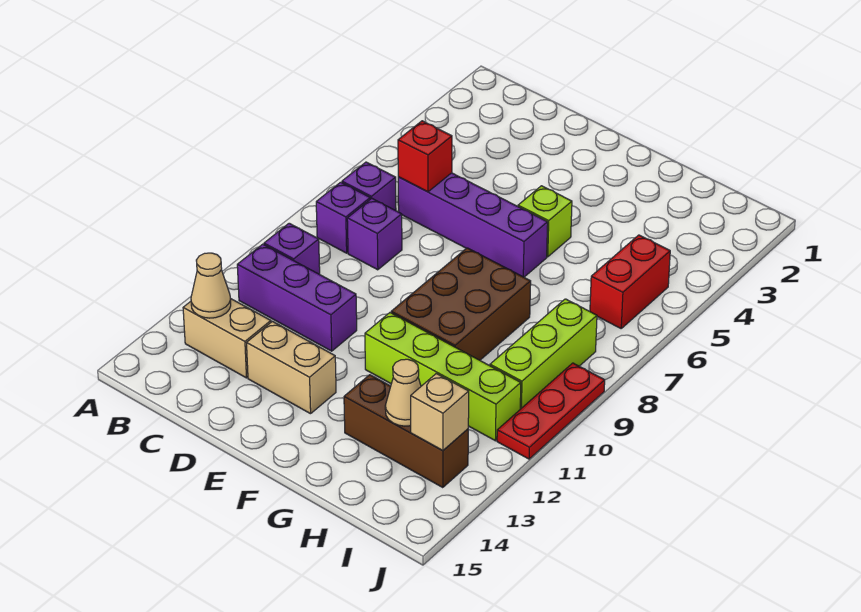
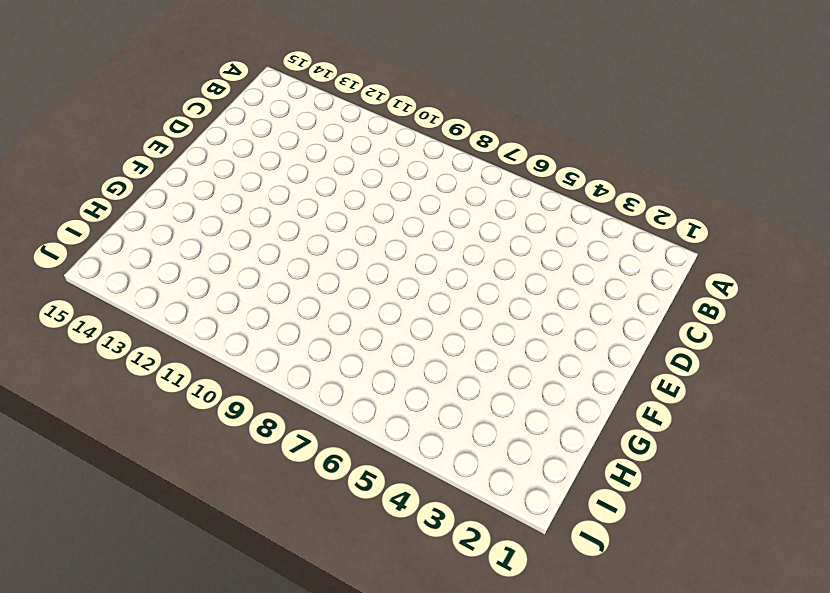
none -> purple 1x1 brick [342,162,396,211]
none -> purple 1x1 brick [316,182,370,253]
none -> purple 1x1 brick [264,223,320,274]

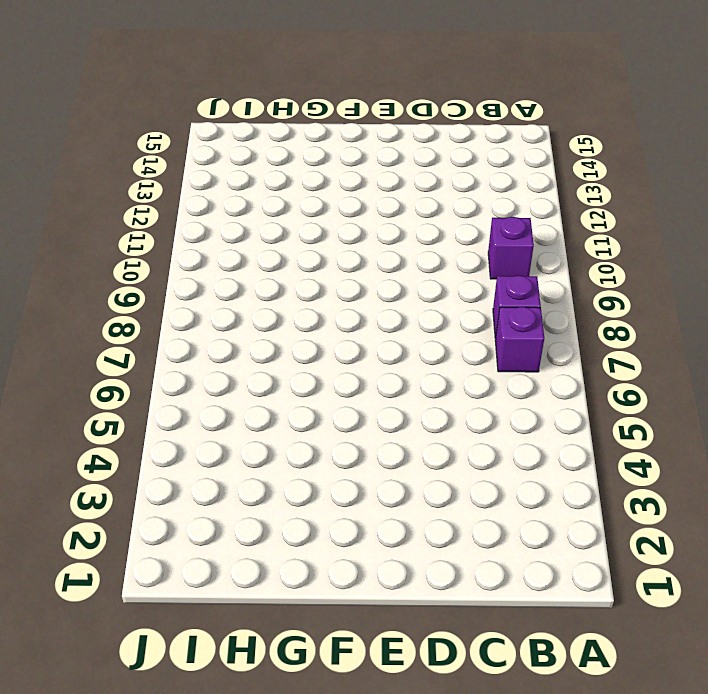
none -> purple 1x3 brick [237,244,357,351]
none -> tan 1x2 brick [183,299,271,378]
none -> purple 1x4 brick [398,173,548,277]

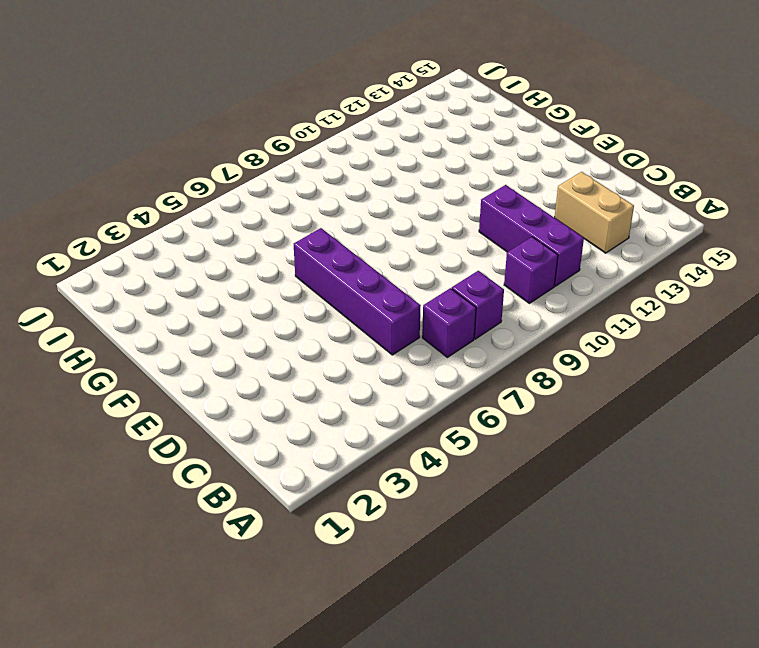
none -> purple 1x1 brick [347,199,402,270]
none -> tan 1x2 brick [247,321,336,414]
none -> lime 1x1 brick [518,186,572,257]

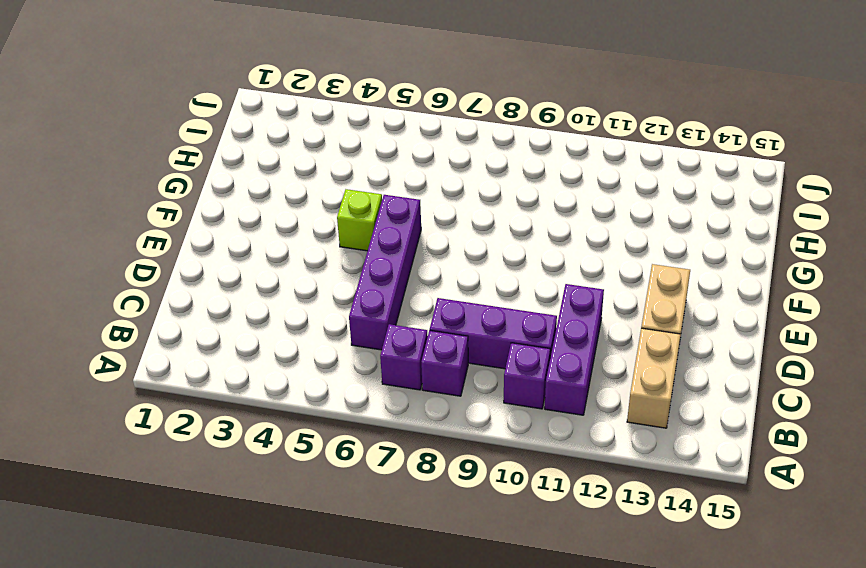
purple 1x3 brick [430,298,557,369] -> purple 1x1 brick [347,199,402,270]
none -> brown 2x3 brick [391,248,531,360]
none -> lime 1x4 brick [365,313,521,441]
none -> brown 1x3 brick [344,375,468,488]

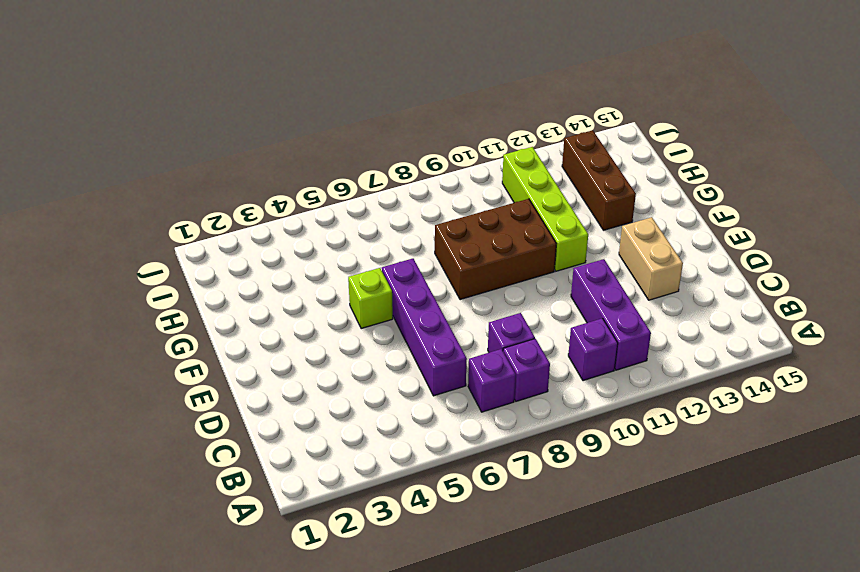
none -> tan 1x2 brick [183,299,271,378]
none -> red 1x2 brick [590,235,670,328]
none -> lime 1x3 brick [490,299,597,409]

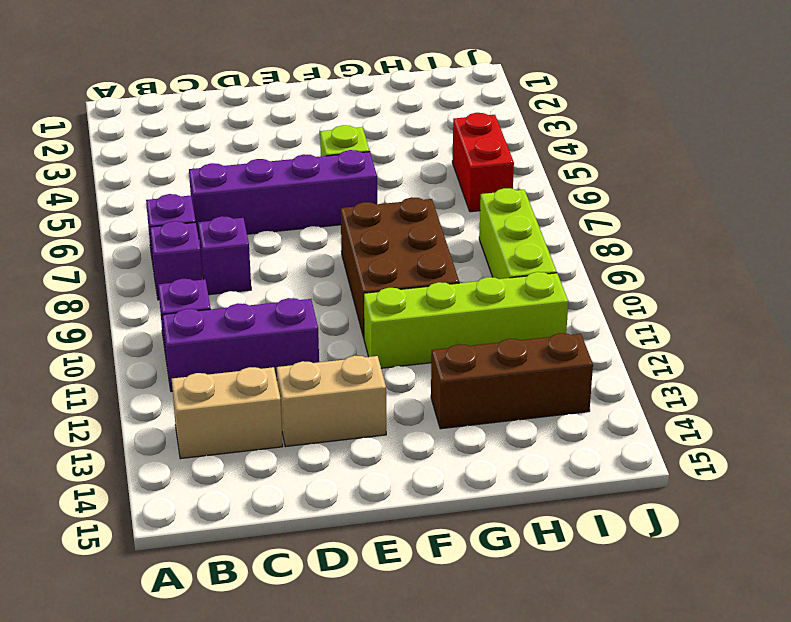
none -> red 1x3 plate [497,363,605,459]
none -> tan 1x1 cone [191,253,231,318]
none -> red 1x1 brick [398,121,452,192]

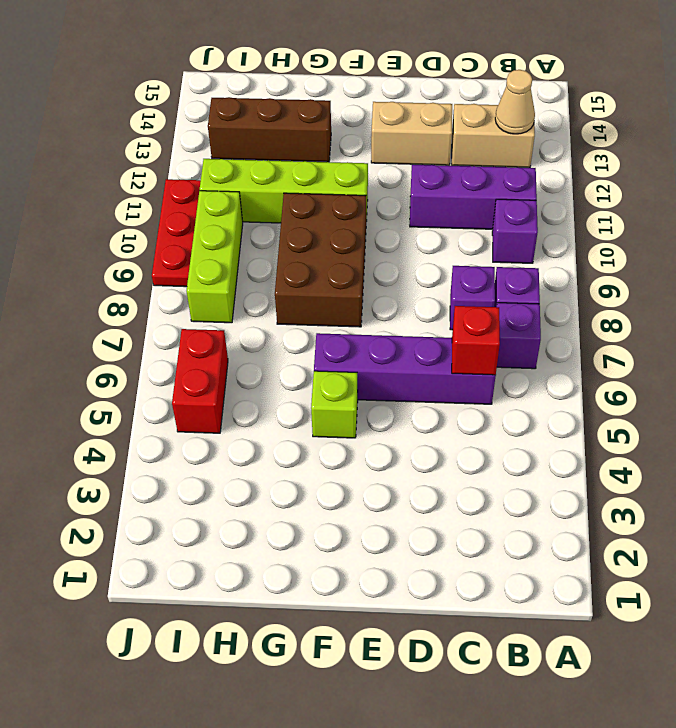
none -> tan 1x1 cone [385,359,421,426]
none -> tan 1x1 brick [411,374,469,451]

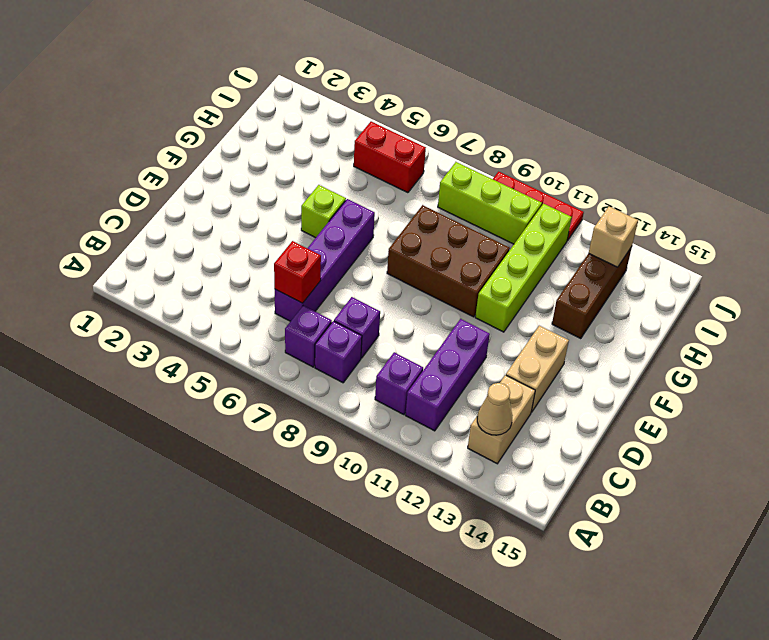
none -> tan 1x1 cone [385,359,421,426]

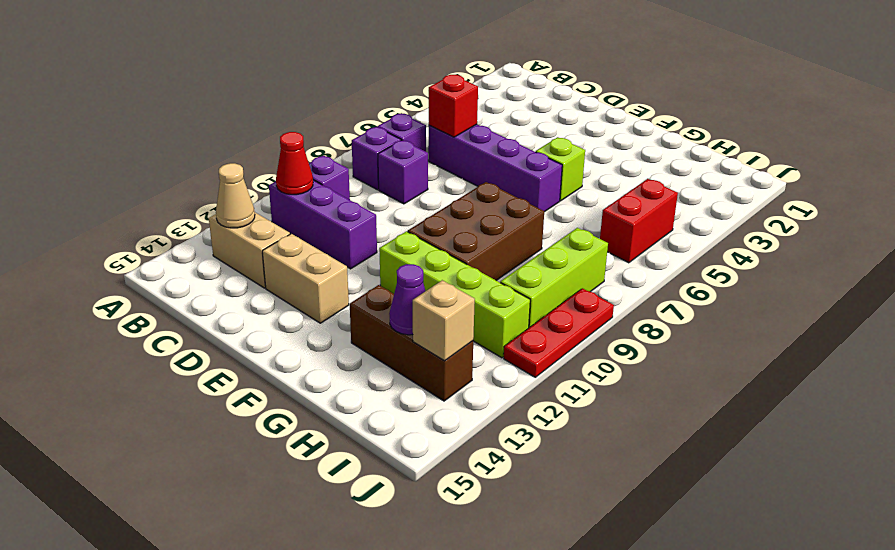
red 1x1 cone [276,132,313,195] -> none
purple 1x1 cone [389,264,425,335] -> tan 1x1 cone [385,359,421,426]

